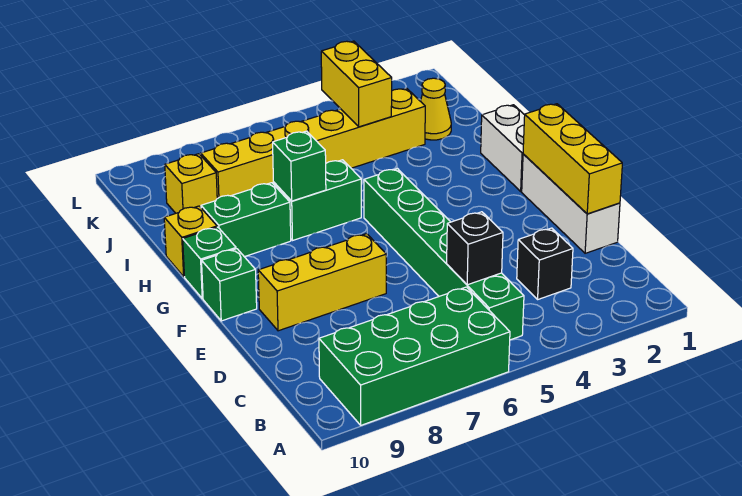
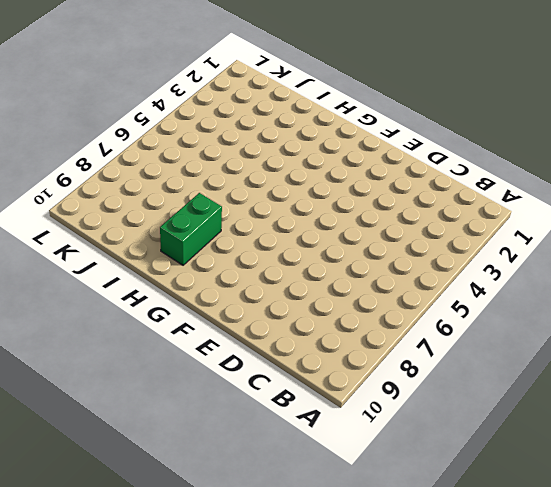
none -> green 2x4 brick [319,287,510,425]
none -> green 1x6 brick [364,169,524,340]
none -> black 1x1 brick [517,228,573,299]

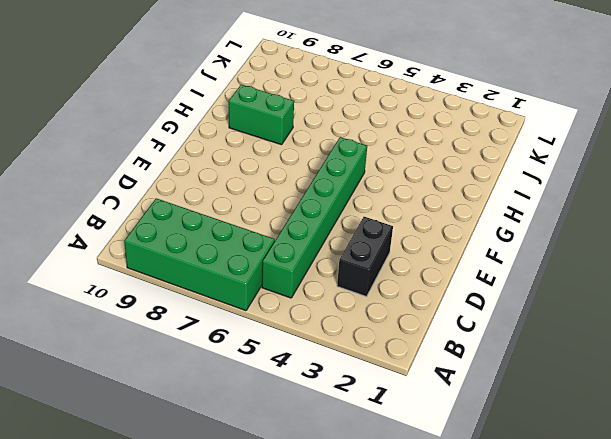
black 1x2 brick [337,217,393,297] -> black 1x1 brick [517,228,573,299]
none -> white 1x3 brick [522,154,620,253]
none -> yellow 1x3 brick [258,234,386,331]
none -> green 1x1 brick [202,249,257,321]

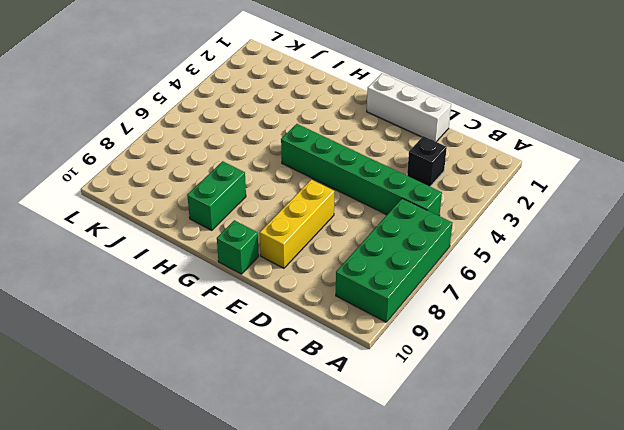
none -> white 1x2 brick [481,105,525,191]
none -> green 1x1 brick [183,227,236,299]
none -> green 1x2 brick [274,160,361,240]

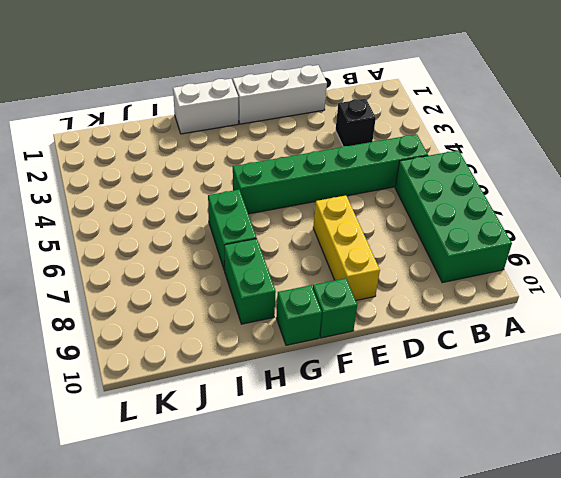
none -> yellow 1x1 brick [164,206,217,276]
none -> yellow 1x1 cone [421,78,451,140]
none -> yellow 1x6 brick [201,88,425,198]

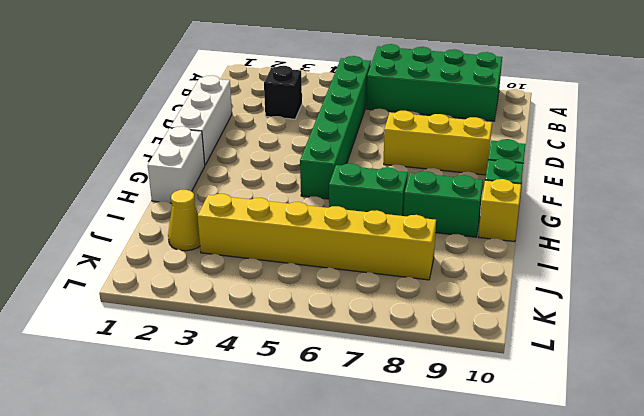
none -> yellow 1x1 brick [165,154,217,213]
none -> black 1x1 brick [447,212,503,285]
none -> yellow 1x3 brick [523,104,622,214]

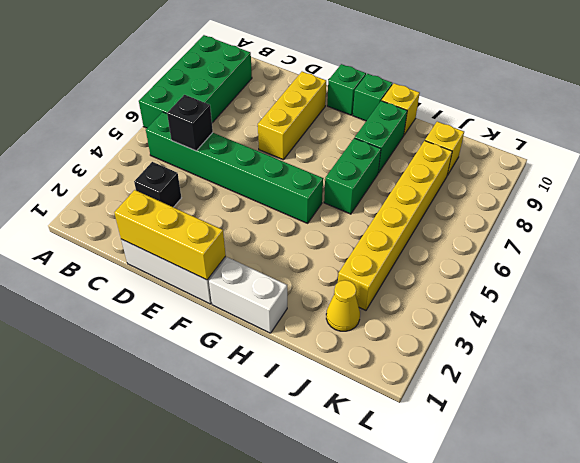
none -> green 1x1 brick [273,131,326,201]
none -> yellow 1x2 brick [321,41,392,127]

